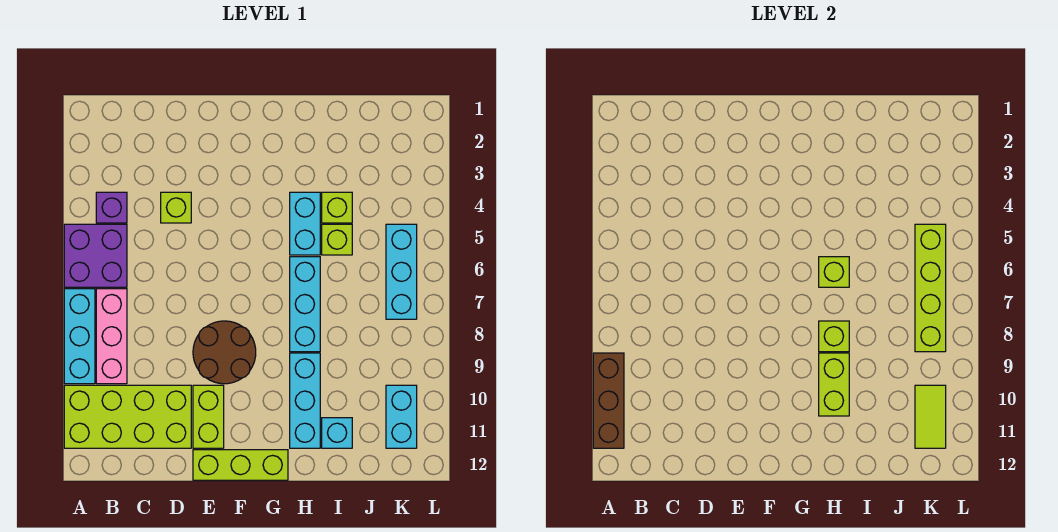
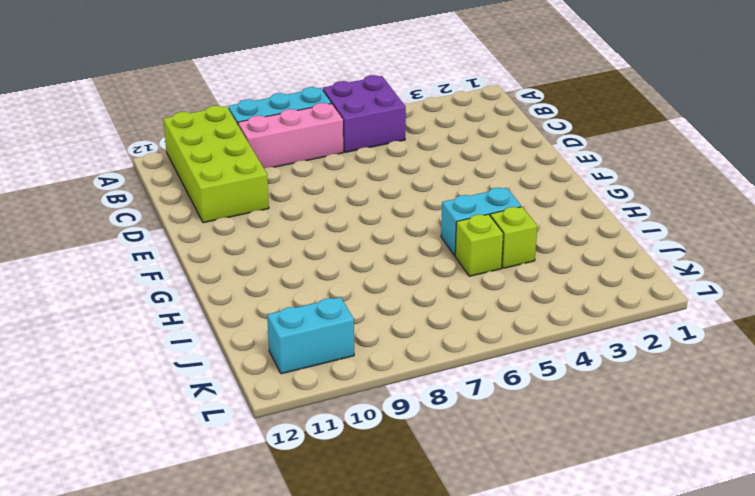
none -> purple 1x1 brick [96,192,127,223]
none -> lime 1x1 brick [161,192,191,223]
none -> brown 2x2 round brick [193,321,256,384]

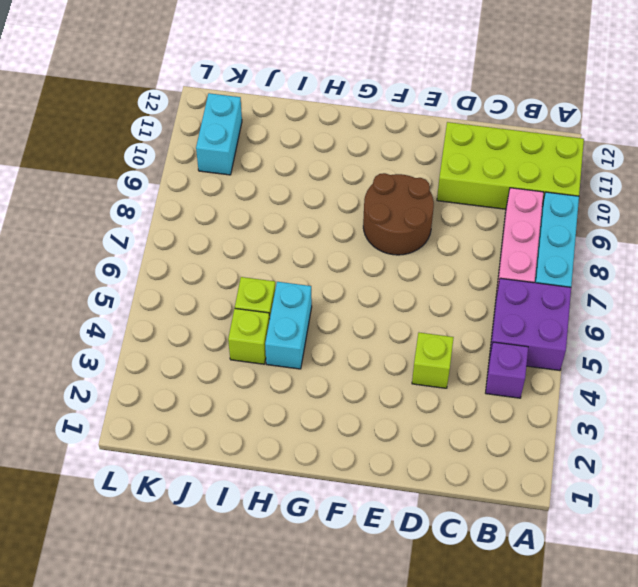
none -> lime 1x2 brick [193,385,224,448]
none -> lime 1x3 brick [193,450,288,480]
none -> cyan 1x3 brick [290,257,320,352]

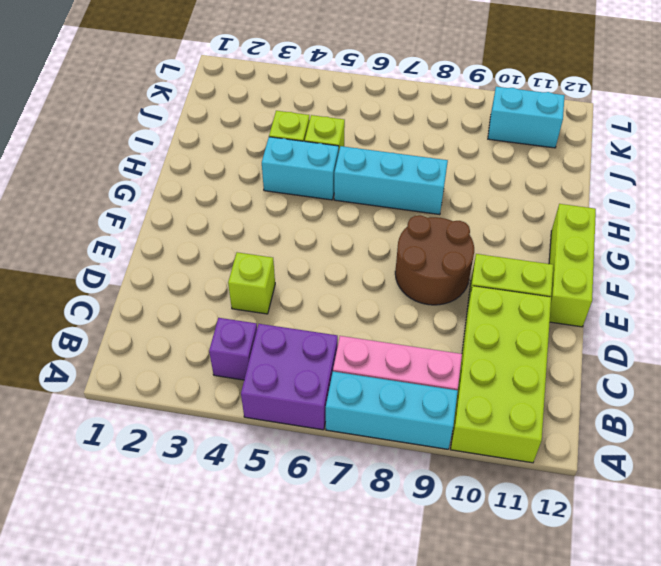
none -> cyan 1x3 brick [290,353,320,448]
none -> cyan 1x1 brick [322,418,352,448]
none -> cyan 1x3 brick [386,224,417,319]

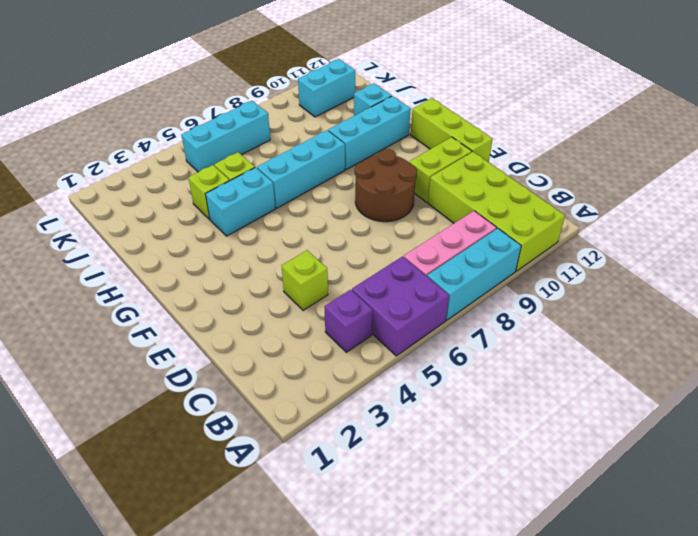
none -> brown 1x3 brick [593,353,624,448]
none -> lime 1x1 brick [819,257,849,287]
none -> lime 1x1 brick [819,321,849,352]

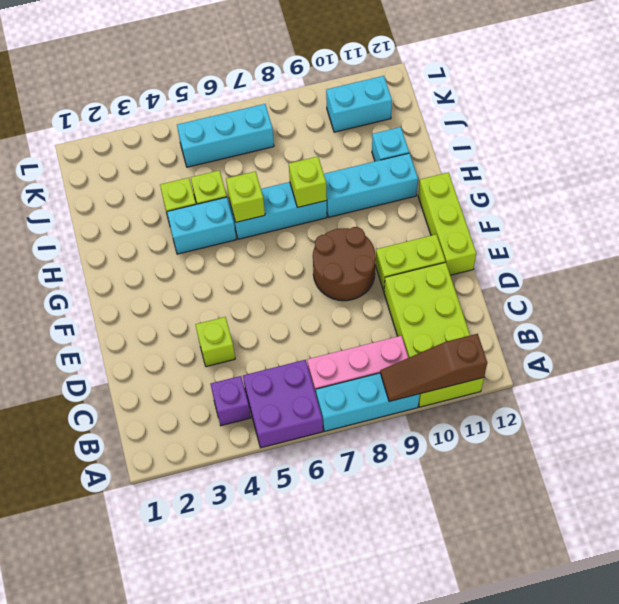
brown 1x3 slope [380,334,487,402] -> brown 1x3 brick [593,353,624,448]
none -> lime 1x2 brick [819,353,849,416]
none -> lime 1x4 brick [915,224,946,352]
none -> lime 1x2 tile [915,385,946,448]

